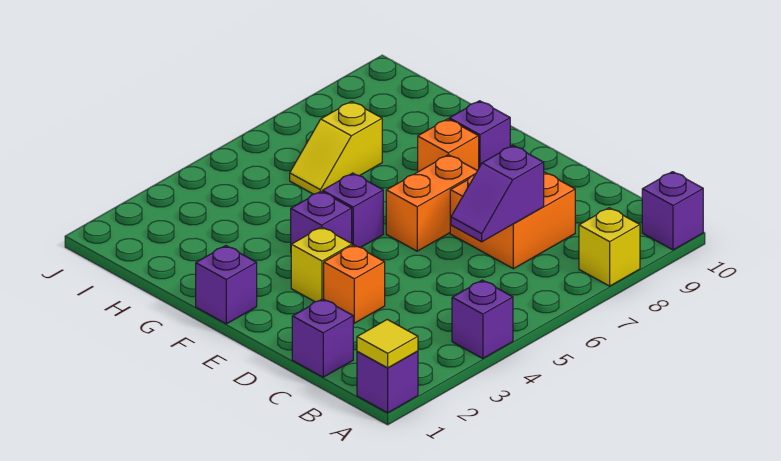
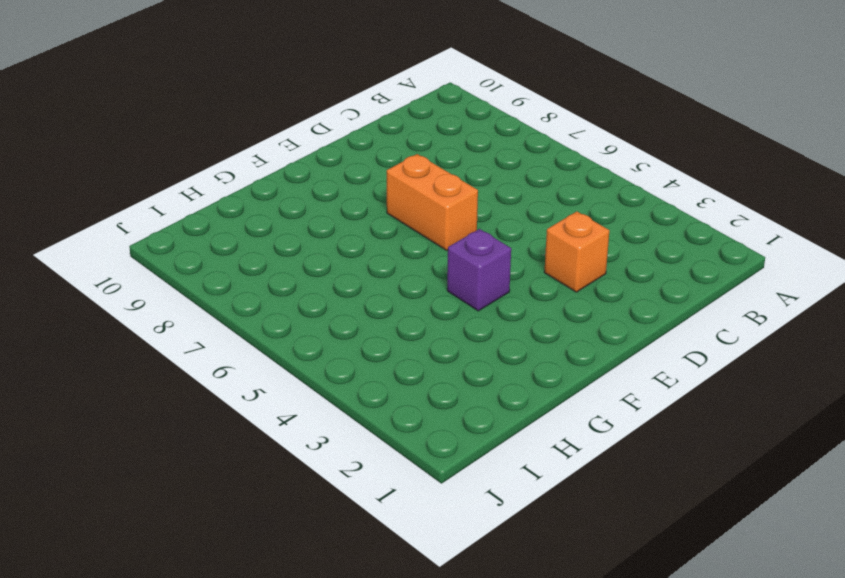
none -> purple 1x1 brick [357,351,418,413]
none -> purple 1x1 brick [452,280,513,359]
none -> yellow 1x1 brick [579,208,640,286]

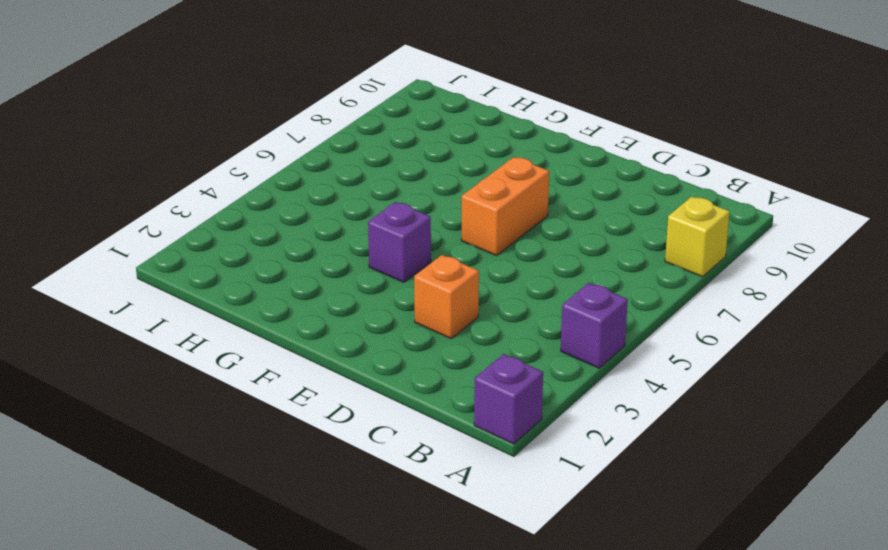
none -> purple 1x1 brick [642,172,703,250]
none -> purple 1x1 brick [292,299,353,377]
none -> orange 2x2 brick [450,172,575,269]

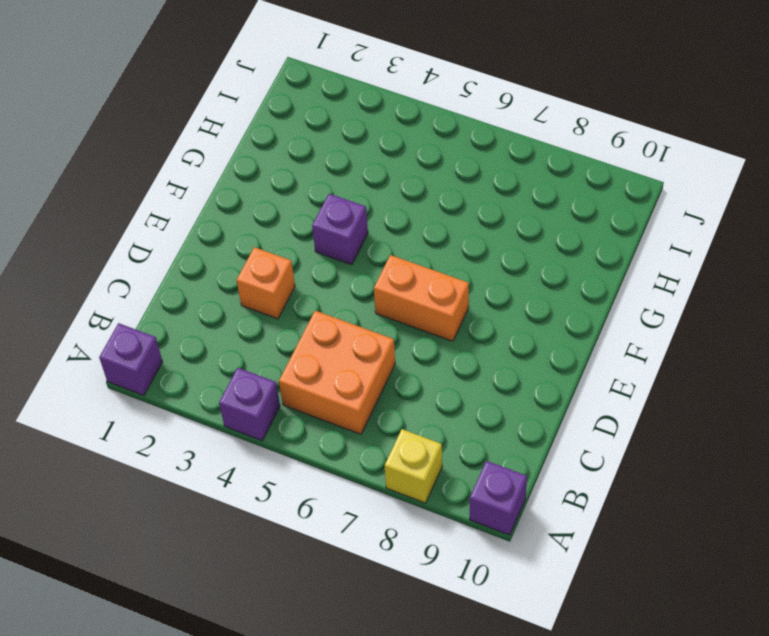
orange 2x2 brick [279,311,395,434] -> orange 2x2 brick moved to [450,172,575,269]
none -> purple 1x1 brick [292,299,353,377]
none -> yellow 1x1 brick [291,227,352,302]
none -> purple 1x1 brick [196,246,257,324]

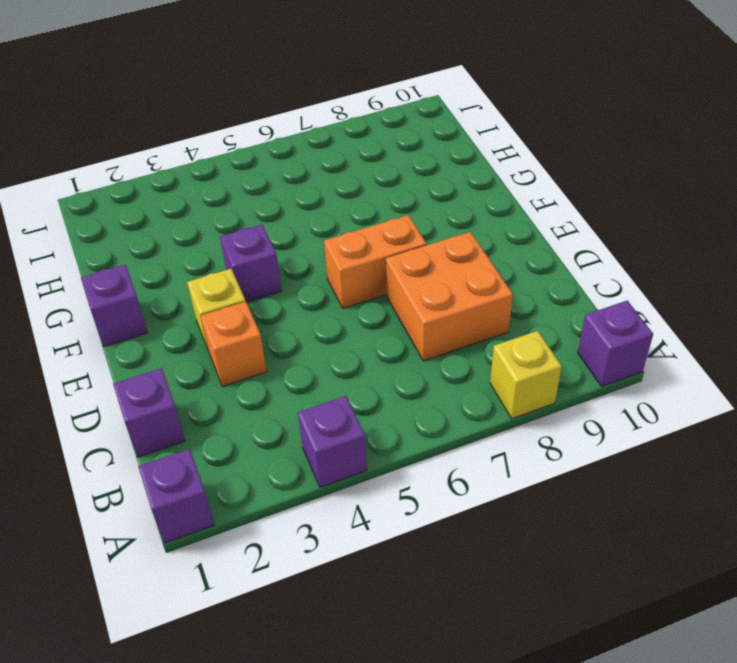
none -> purple 1x1 brick [323,173,383,248]
none -> orange 1x1 brick [418,119,479,172]
none -> purple 1x1 brick [449,101,510,167]

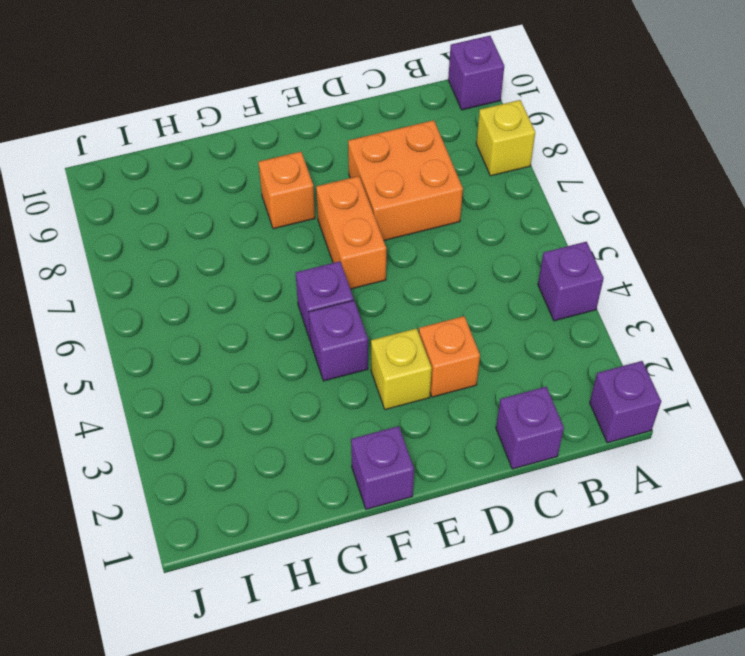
none -> purple 1x1 brick [449,101,510,167]
none -> yellow 1x2 slope [290,101,382,194]
none -> yellow 1x1 tile [357,320,418,368]

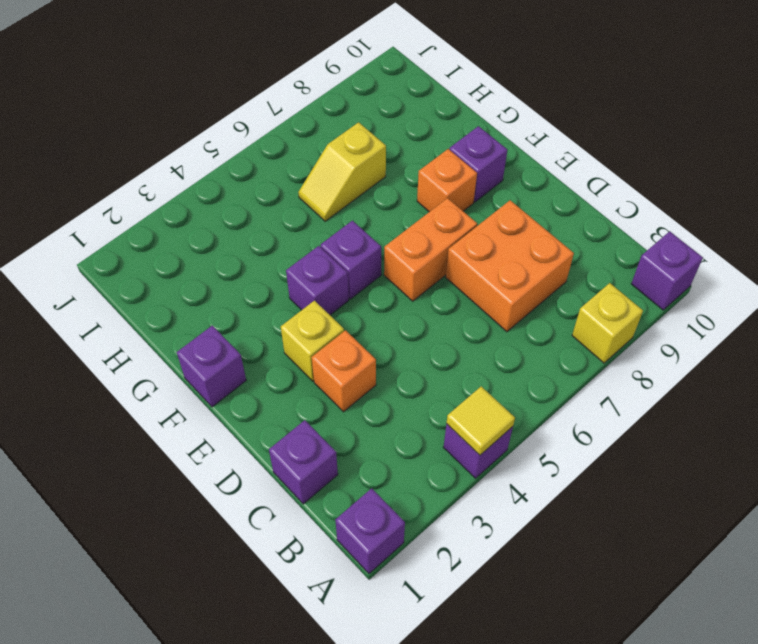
yellow 1x1 tile [447,386,515,455] -> yellow 1x1 tile moved to [357,320,418,368]
none -> purple 1x2 slope [451,145,544,242]

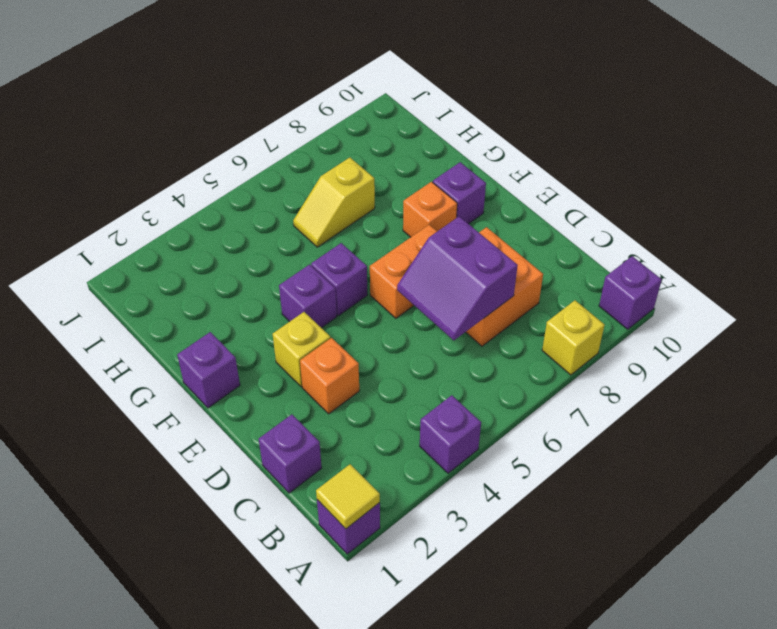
purple 2x2 slope [397,216,518,340] -> purple 1x2 slope [451,145,544,242]

